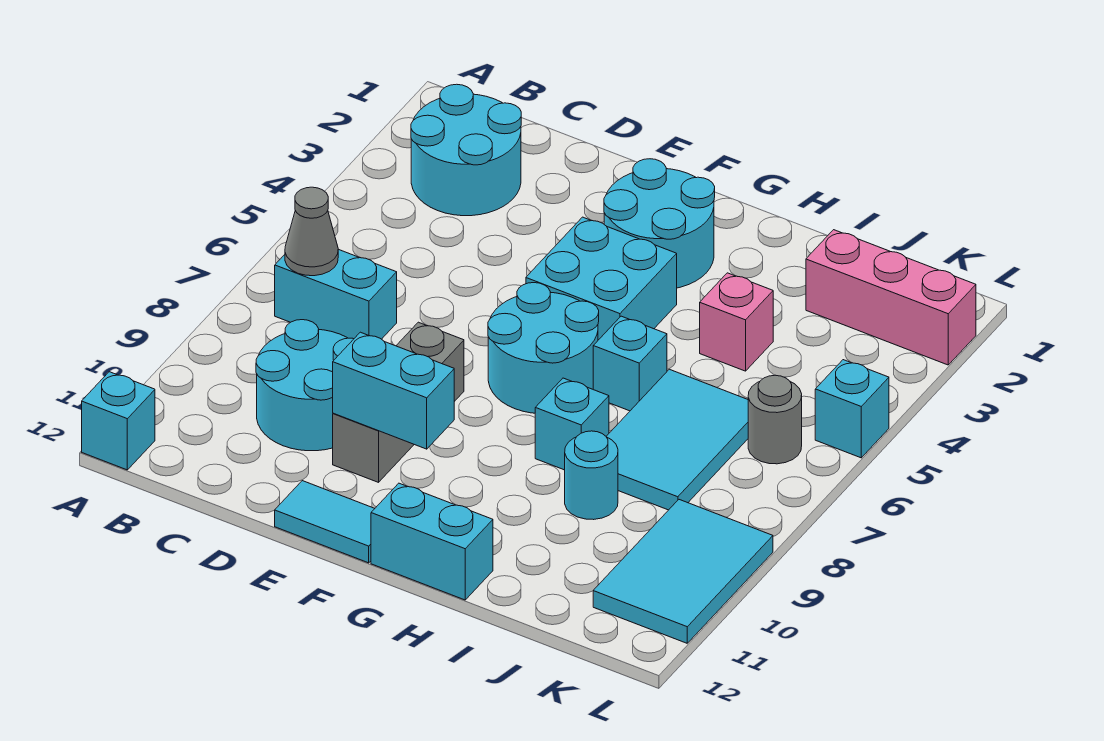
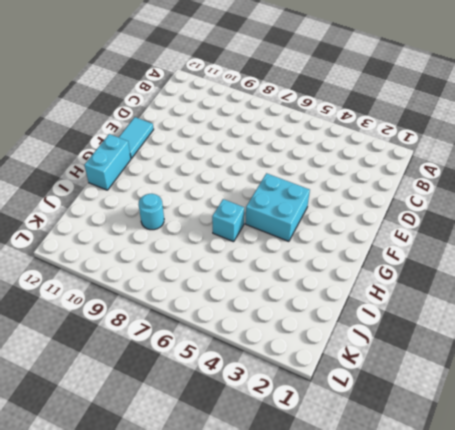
none -> cyan 1x1 brick [82,372,155,470]
none -> cyan 2x2 round brick [411,84,521,216]
none -> cyan 1x2 brick [275,249,397,339]

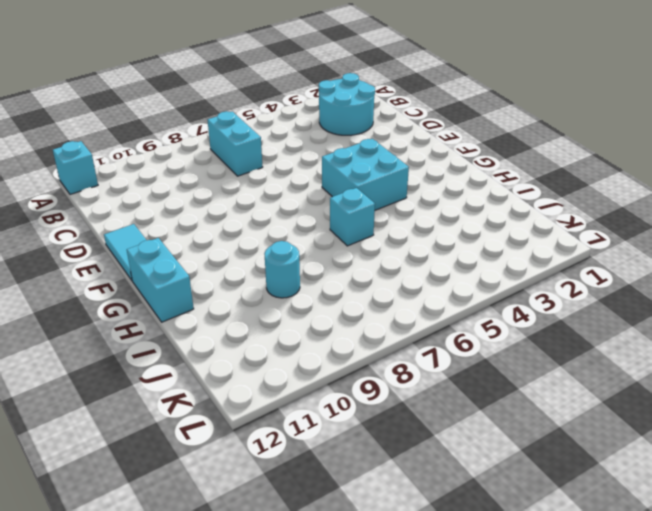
none -> cyan 2x2 round brick [256,320,353,451]
none -> grey 1x3 brick [333,322,464,482]
none -> cyan 2x2 round brick [604,159,715,288]

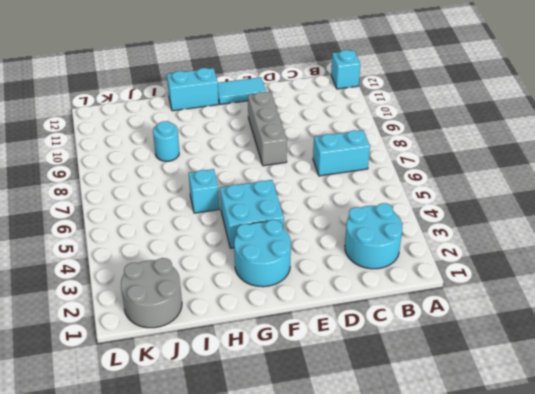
grey 2x2 round brick [121,258,182,328] -> pink 1x3 brick [806,230,976,365]
none -> cyan 2x2 round brick [256,320,353,451]
none -> cyan 2x2 round brick [488,283,599,413]
none -> cyan 1x1 brick [535,378,609,470]

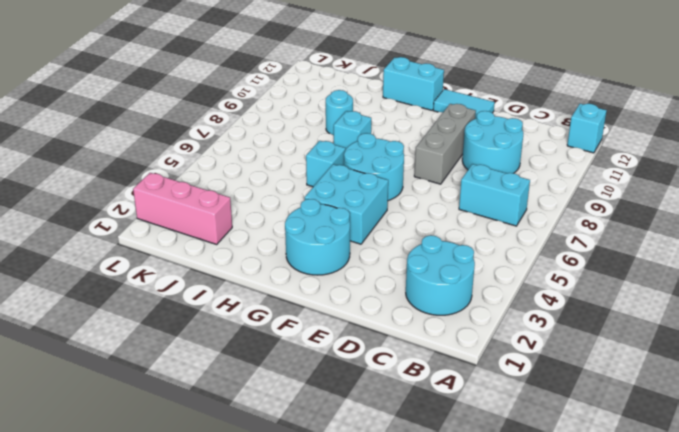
none -> pink 1x1 brick [700,273,773,371]
none -> cyan 2x3 tile [606,369,748,510]
none -> grey 1x1 round brick [748,375,802,464]

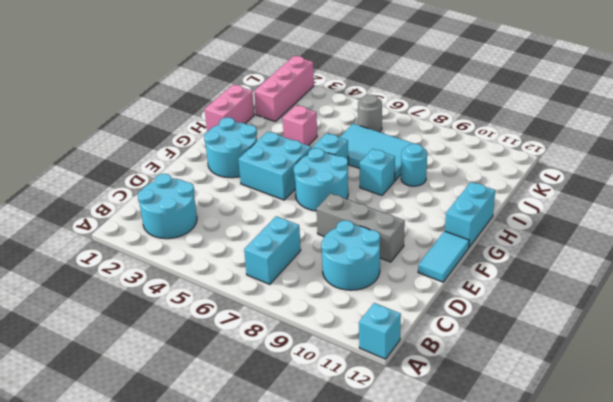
pink 1x2 brick [205,85,254,132] -> none
none -> cyan 2x3 tile [593,500,773,643]
none -> cyan 1x1 brick [815,360,889,458]
none -> grey 1x1 cone [285,187,338,276]

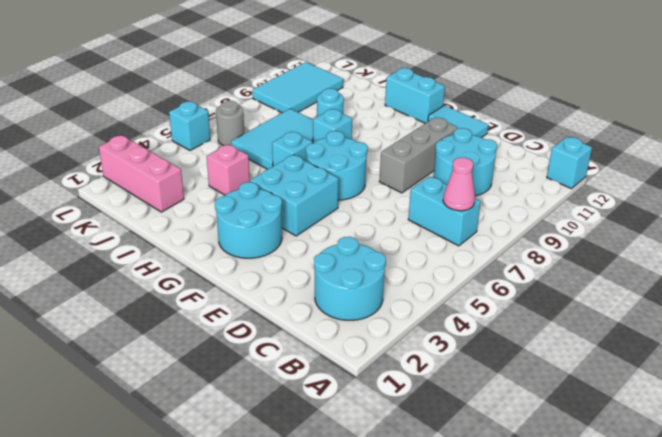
pink 1x1 cone [443,158,475,211] -> grey 1x1 cone [285,187,338,276]
none -> cyan 1x2 brick [333,332,454,449]

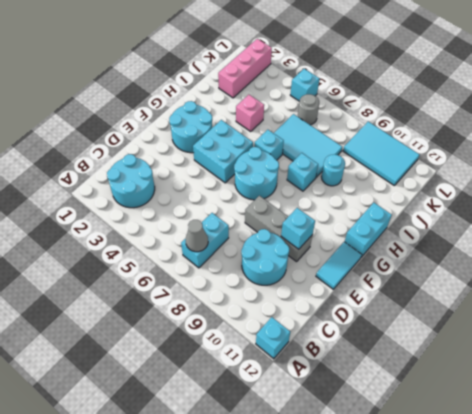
cyan 1x1 brick [281,208,315,249] -> cyan 1x2 brick [333,332,454,449]

